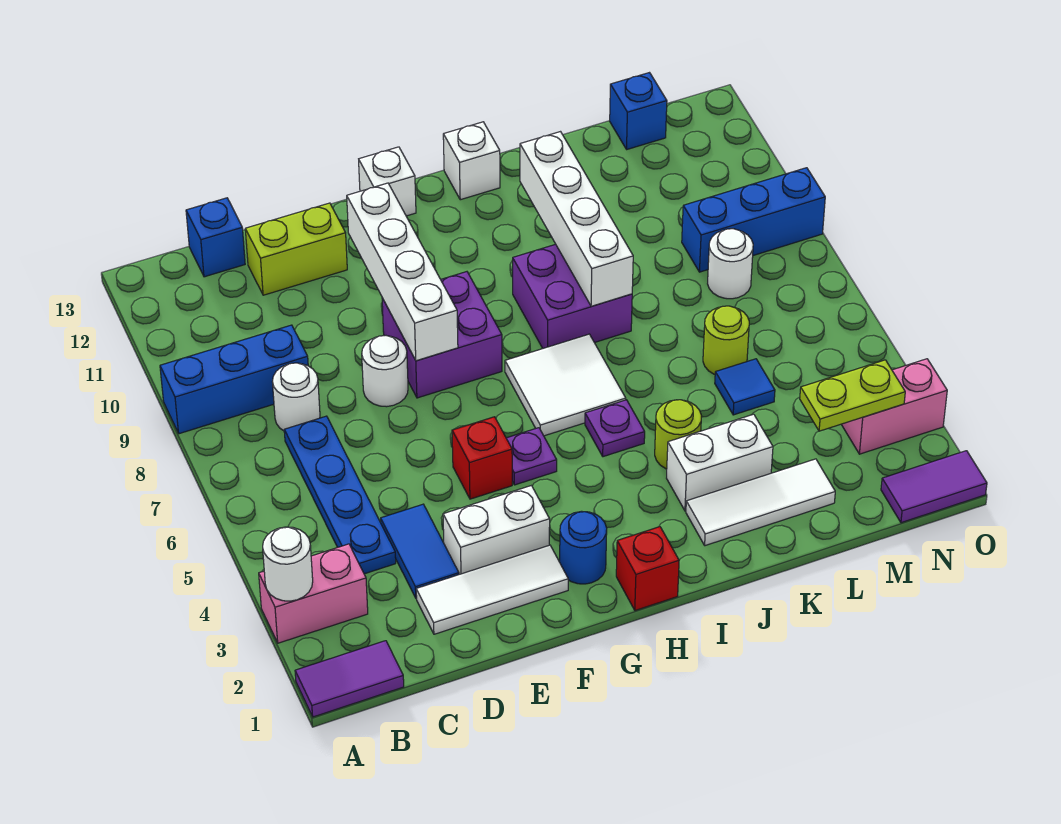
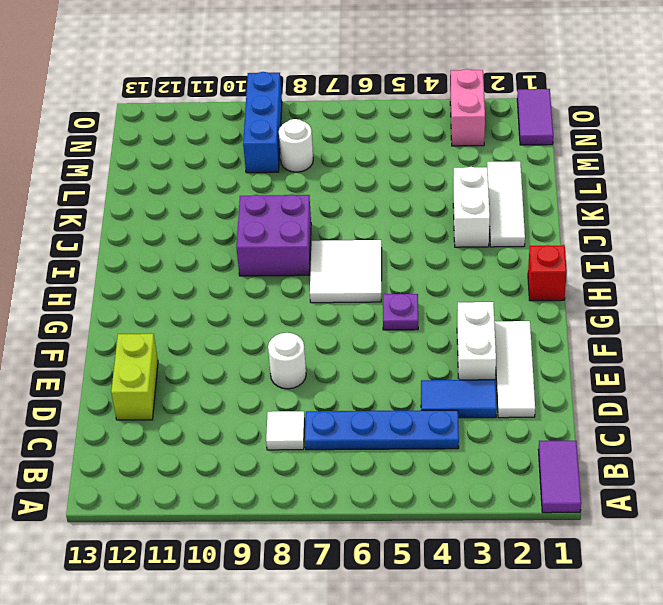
white 1x1 tile [266,411,305,450] -> white 1x1 round brick [272,363,320,431]
none -> pink 1x2 brick [259,544,368,643]
none -> blue 1x3 brick [160,325,308,434]
none -> blue 1x1 brick [186,198,245,277]
none -> red 1x1 brick [452,417,512,499]

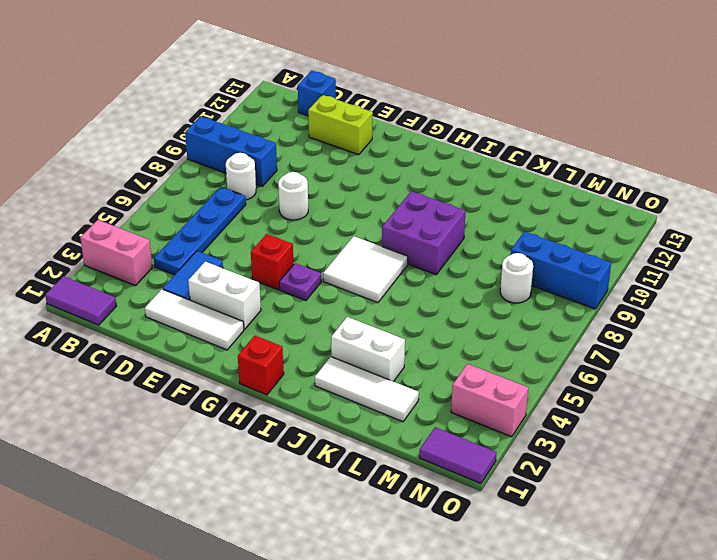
none -> purple 2x2 brick [382,272,502,398]
none -> blue 1x1 round brick [560,511,607,584]
none -> white 1x1 brick [359,147,416,216]
none -> purple 1x1 plate [585,400,645,457]

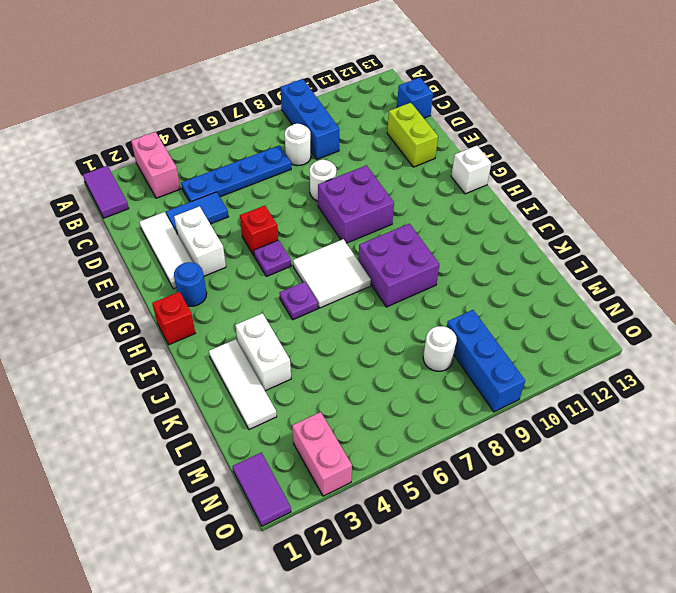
none -> white 1x1 brick [443,122,500,200]
none -> lime 1x1 round brick [655,400,701,469]
none -> blue 1x1 tile [715,359,775,415]
none -> lime 1x1 round brick [703,306,749,374]

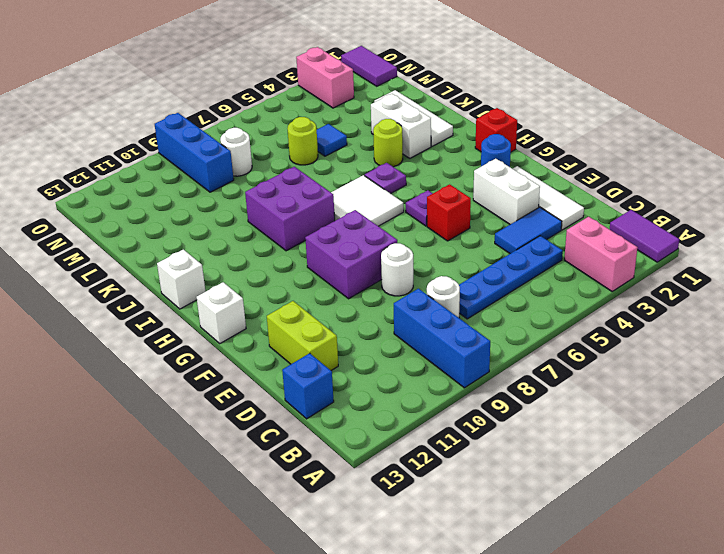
none -> blue 1x1 brick [610,73,667,149]
none -> white 1x1 round brick [263,527,313,601]
none -> white 1x4 brick [347,183,458,361]
none -> white 1x4 brick [520,132,633,306]

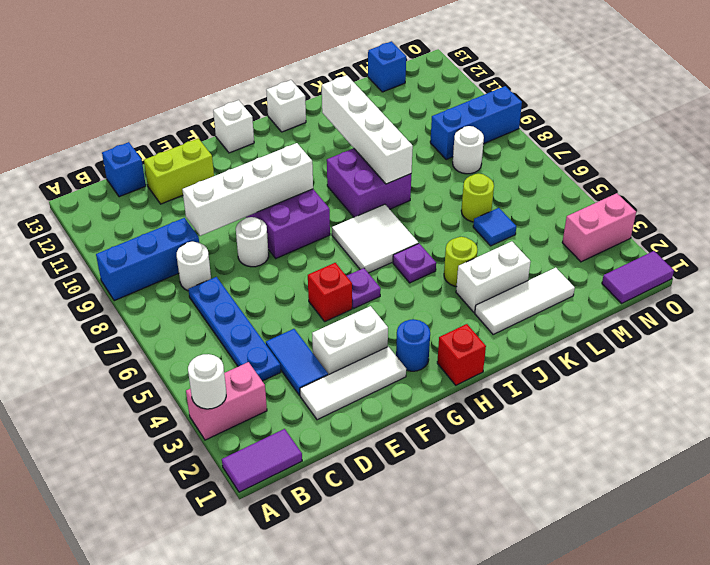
white 1x4 brick [182,143,313,236] -> white 1x4 brick turned to [347,183,458,361]
none -> lime 1x2 plate [800,360,905,431]

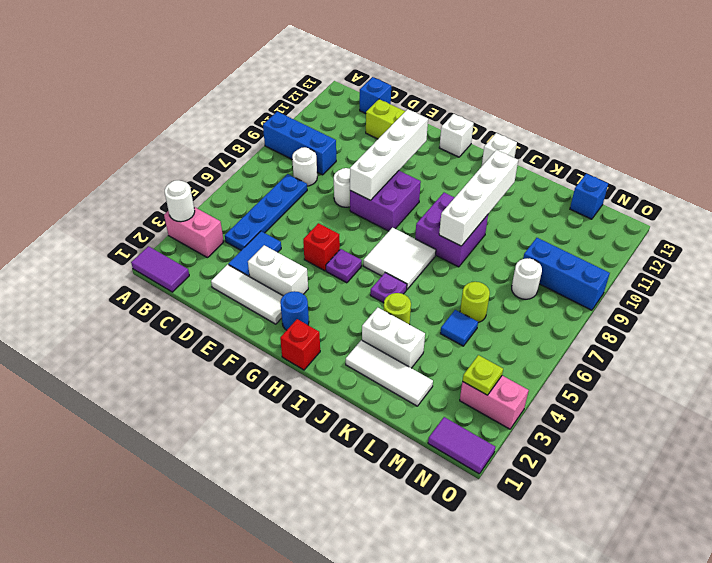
lime 1x1 plate [462,355,503,395] -> lime 1x2 plate [800,360,905,431]

